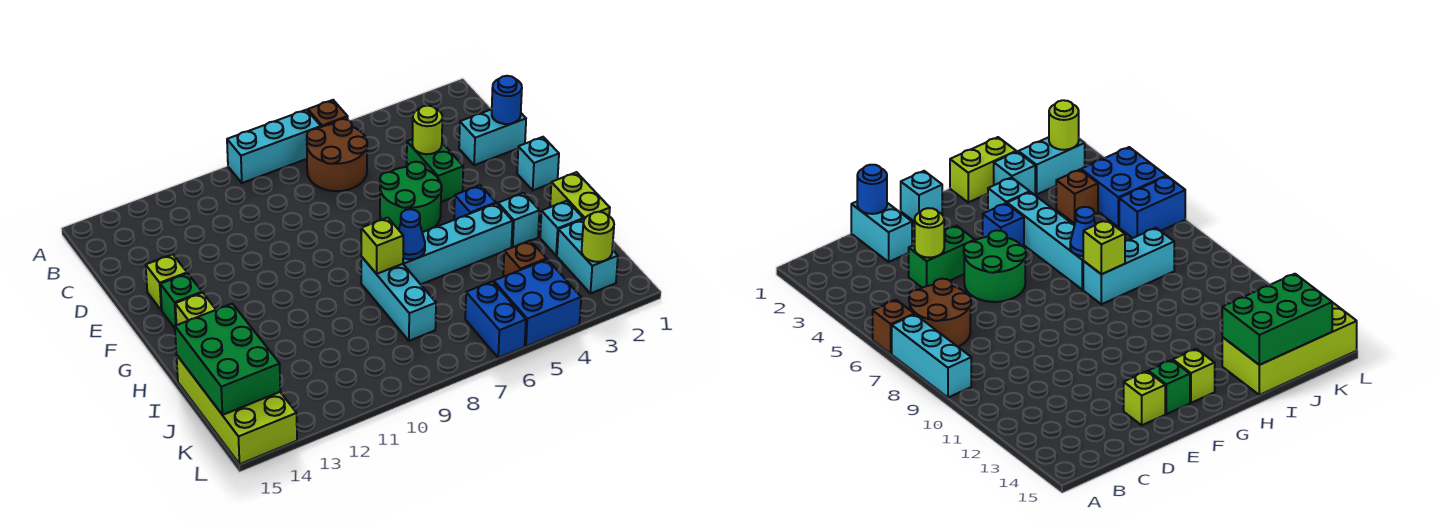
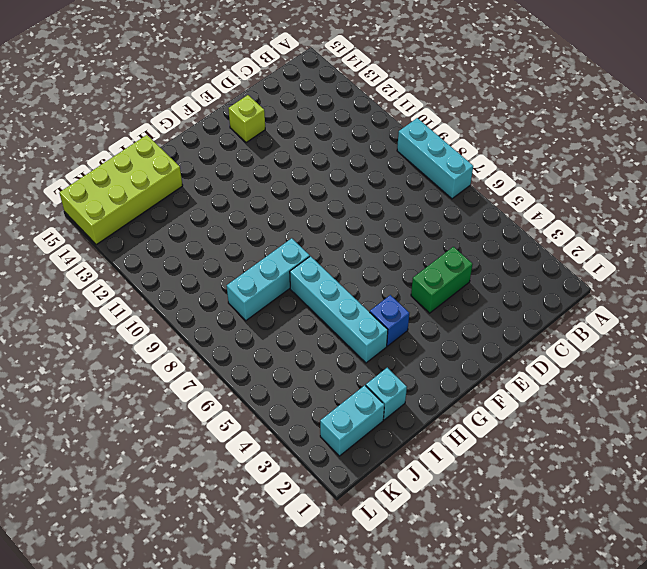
none -> brown 1x1 brick [308,100,348,127]
none -> brown 2x2 round brick [307,119,367,191]
none -> cyan 1x2 brick [459,109,526,165]

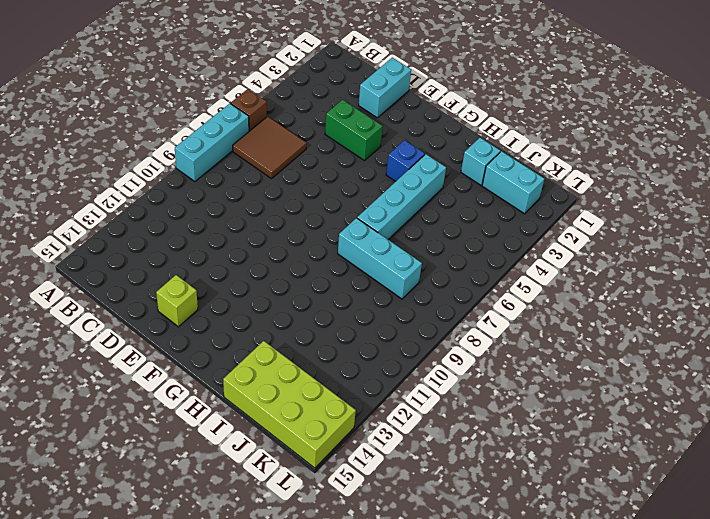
brown 2x2 tile [233,117,306,179] -> brown 2x2 round brick [307,119,367,191]
none -> green 2x2 round brick [380,162,442,232]
none -> cyan 1x1 brick [517,137,559,190]
none -> green 1x1 brick [160,273,202,328]

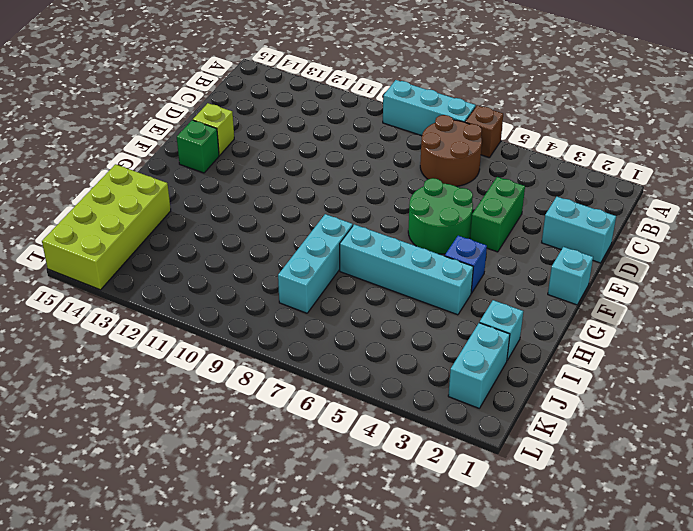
none -> lime 1x1 brick [175,293,216,325]
none -> lime 1x2 brick [550,172,610,219]
none -> cyan 1x1 brick [498,193,539,247]

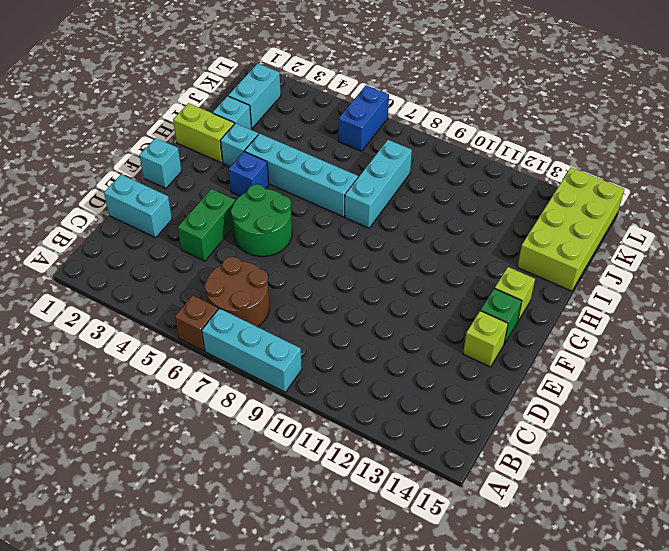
lime 1x2 brick [173,103,234,163] -> lime 1x2 brick turned to [550,172,610,219]
none -> brown 1x1 brick [503,241,546,277]
none -> blue 2x2 brick [494,259,581,346]
none -> blue 1x1 round brick [492,76,522,124]

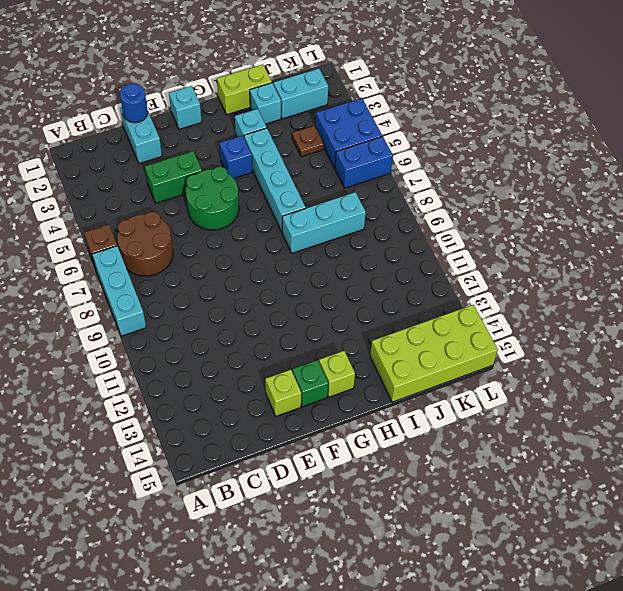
brown 1x1 plate [292,126,324,157] -> brown 1x1 brick [503,241,546,277]
none -> lime 1x1 round brick [412,106,442,154]
none -> blue 1x1 cone [399,209,425,259]
none -> lime 1x1 brick [361,218,403,274]

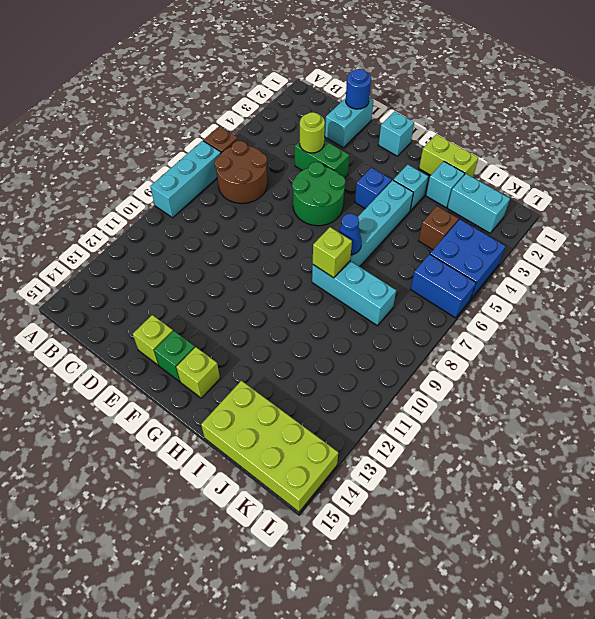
none -> green 2x3 brick [175,304,280,415]
none -> lime 1x1 round brick [582,212,614,262]

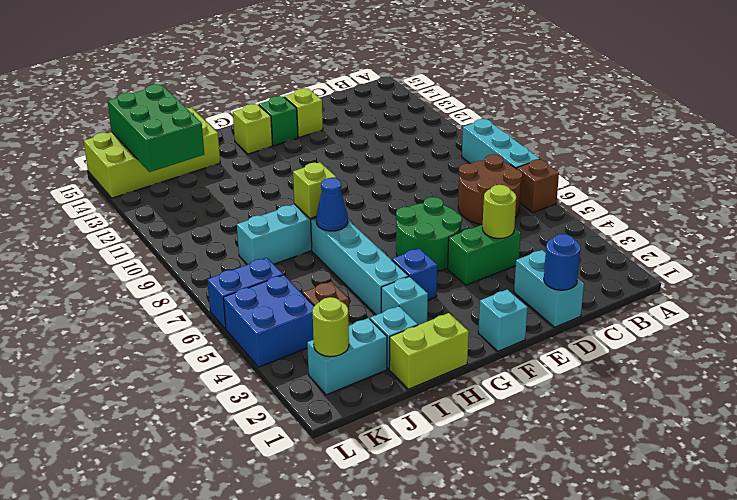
green 2x3 brick [108,84,204,172] -> green 2x3 brick turned to [175,304,280,415]

